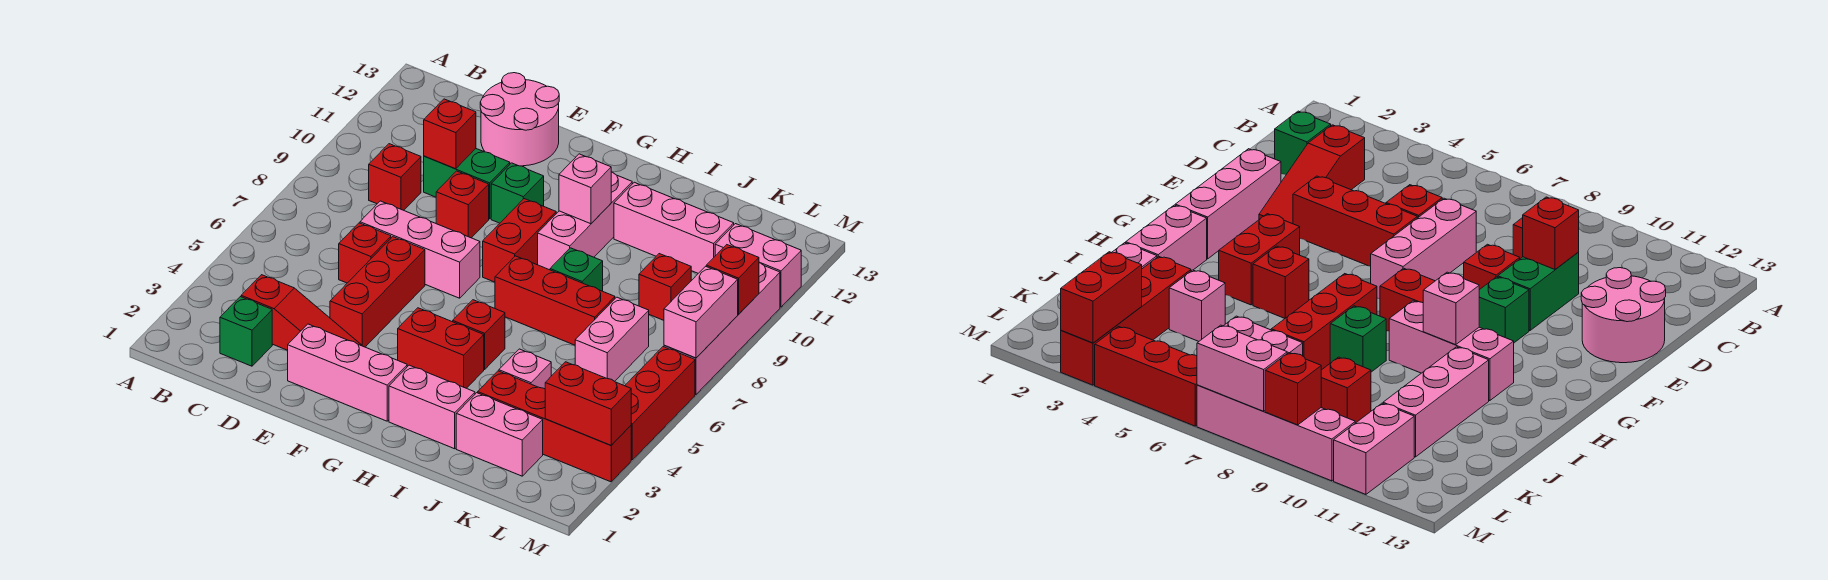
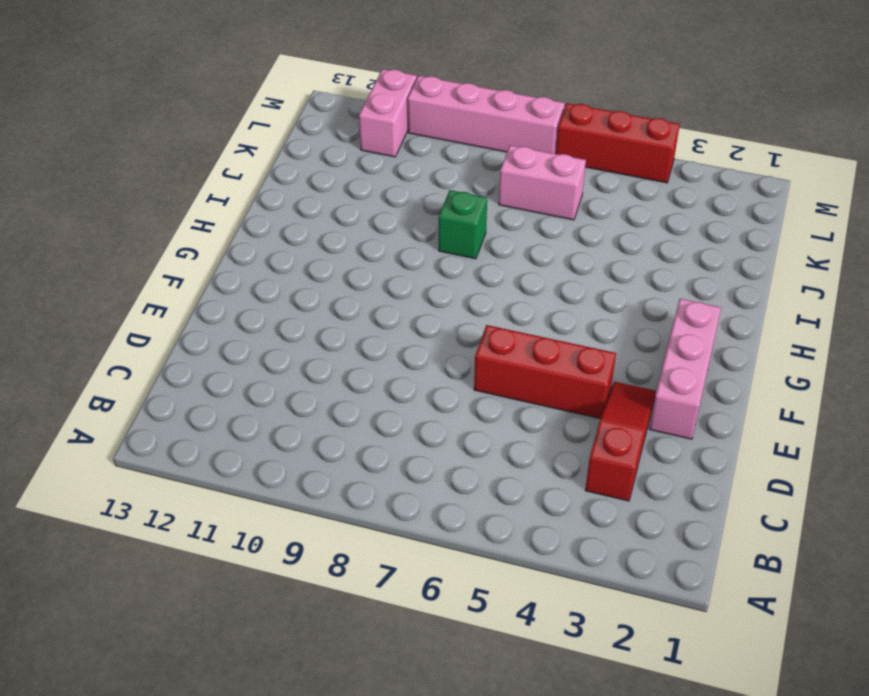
none -> green 1x1 brick [220,297,272,366]
none -> red 1x1 brick [369,144,421,210]
none -> red 1x1 brick [339,223,391,283]
none -> pink 1x3 brick [360,201,480,298]

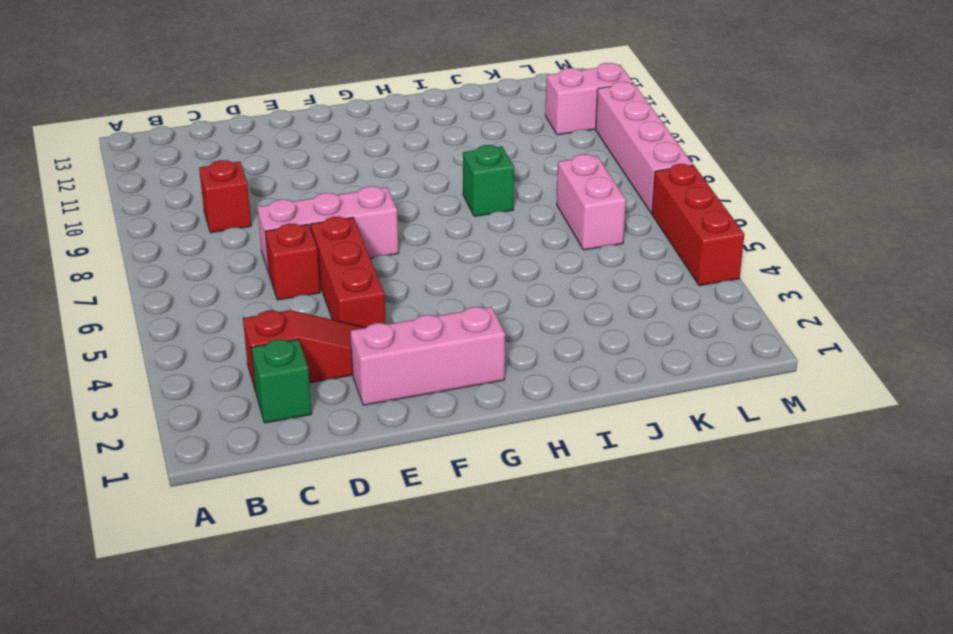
none -> green 1x2 brick [424,149,510,219]
none -> pink 2x2 round brick [480,73,559,166]
none -> red 1x1 brick [436,171,489,238]
none -> green 1x1 brick [491,163,544,223]

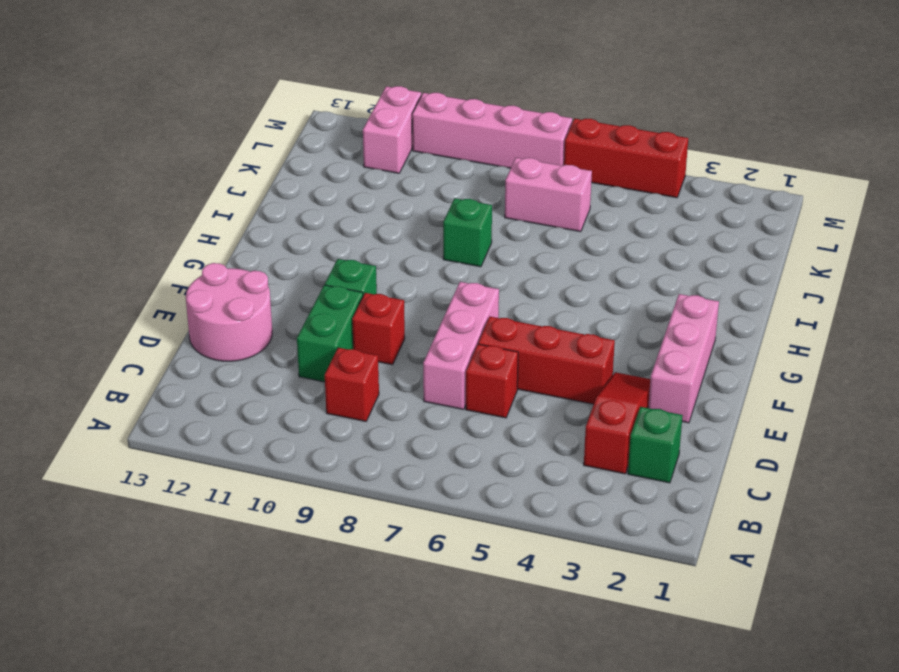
none -> red 1x2 brick [398,308,484,388]
none -> red 1x2 brick [483,199,556,282]
none -> pink 1x2 brick [389,365,475,449]
none -> red 1x1 brick [453,300,505,369]

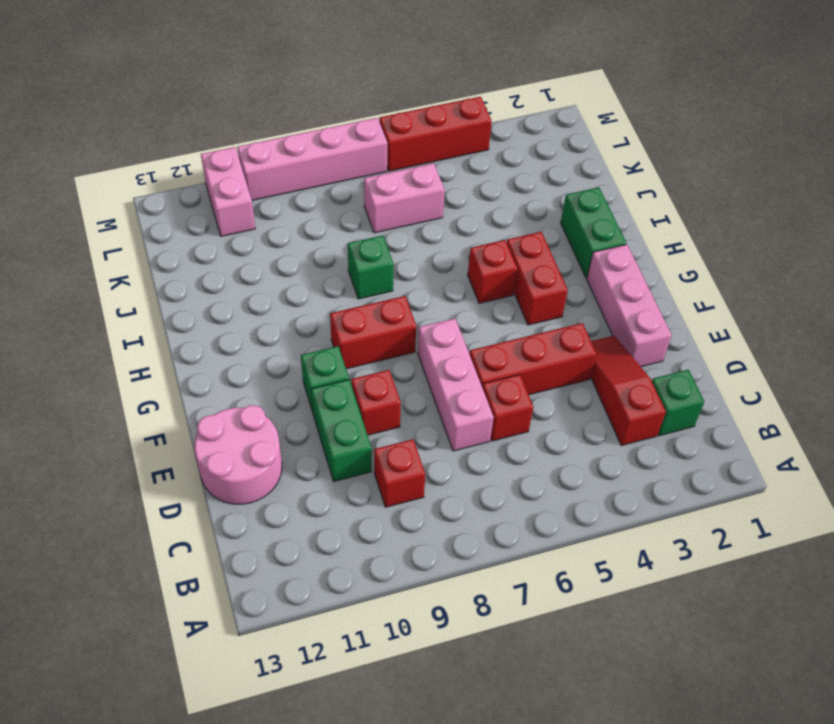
green 1x2 brick [561,187,626,278] -> pink 1x2 brick [389,365,475,449]
none -> red 1x3 brick [495,256,615,345]
none -> pink 1x3 brick [538,172,632,270]
none -> pink 1x3 brick [614,182,734,273]
none -> pink 1x2 brick [456,393,543,476]

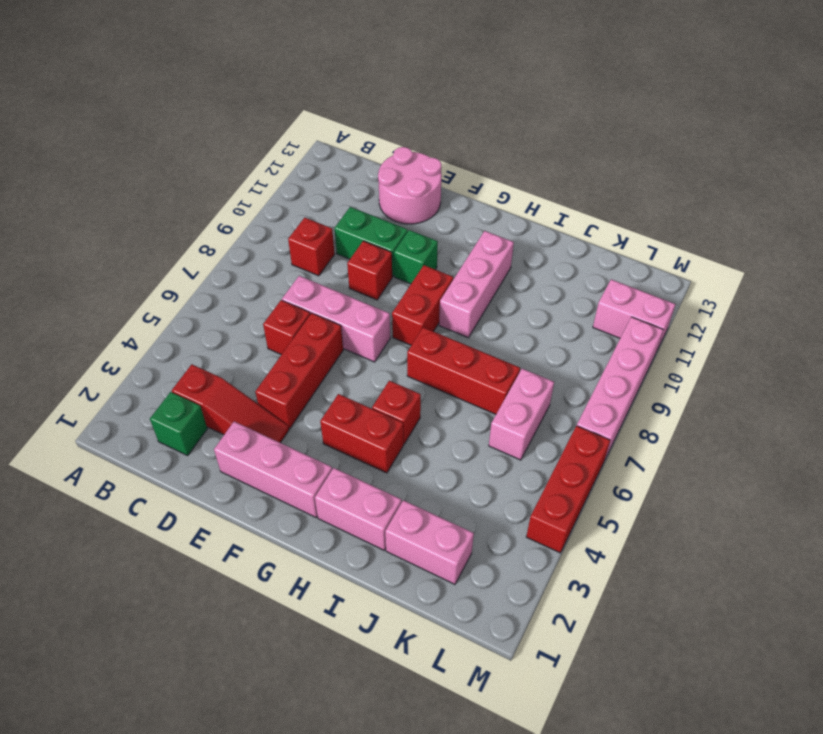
none -> green 1x1 brick [550,248,603,291]
none -> pink 1x3 brick [614,182,734,273]
none -> red 1x4 brick [478,371,631,482]
none -> pink 1x1 brick [499,349,551,389]

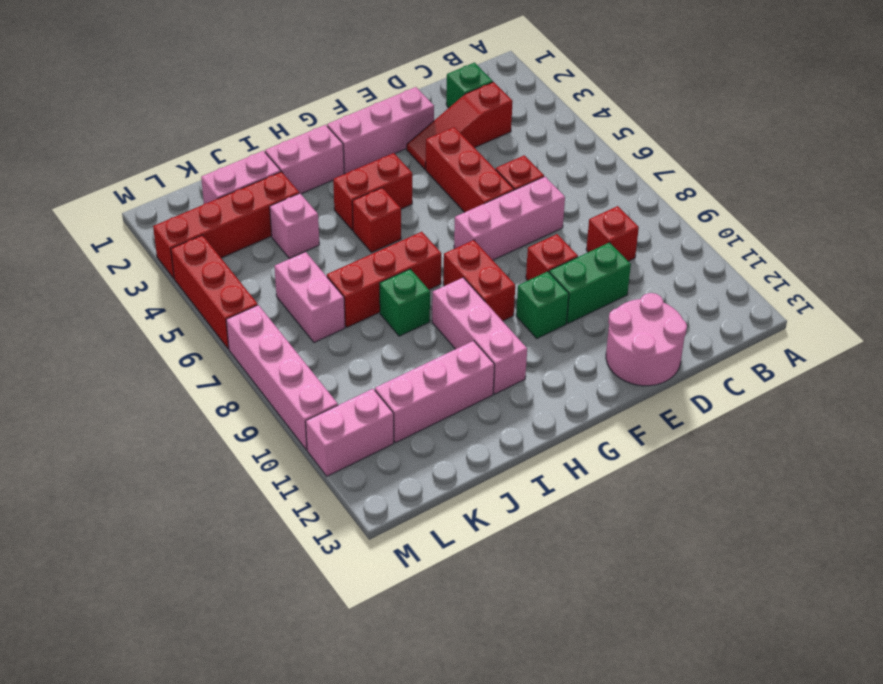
none -> red 1x1 brick [639,254,691,320]
none -> red 1x1 brick [424,99,476,169]
none -> pink 1x1 brick [559,154,611,224]
none -> red 1x2 brick [545,362,631,445]

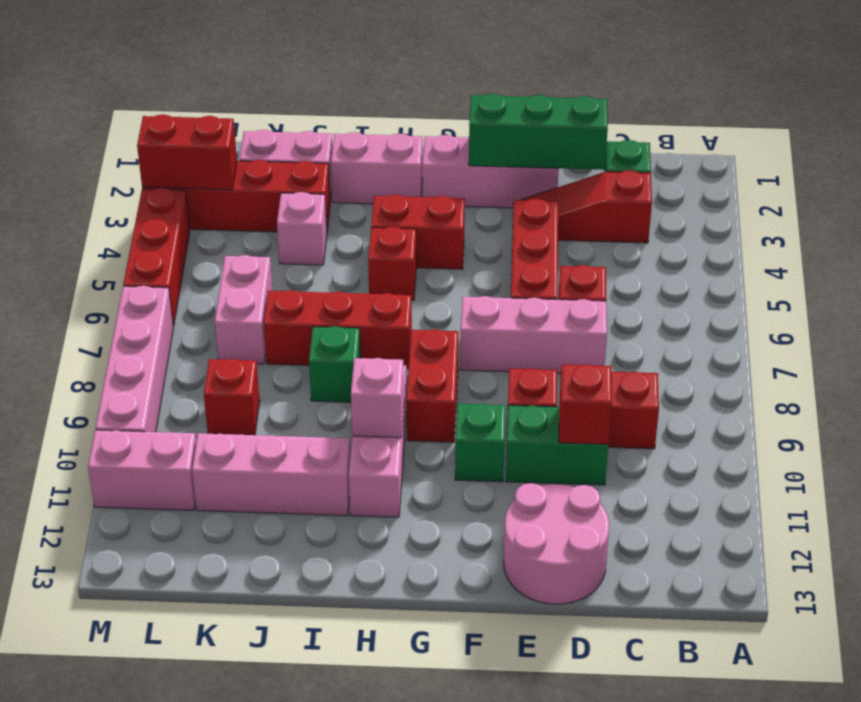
green 1x3 brick [469,94,608,170] -> none
none -> pink 1x2 brick [664,266,738,358]
none -> red 1x1 brick [706,245,759,314]

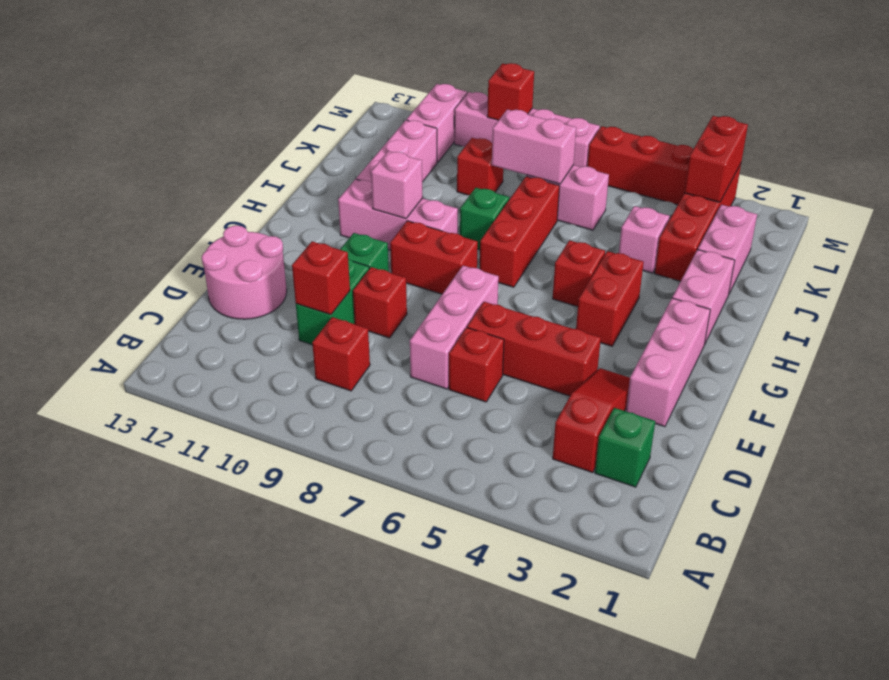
pink 1x2 brick [492,109,576,184] -> pink 1x2 brick moved to [664,266,738,358]

